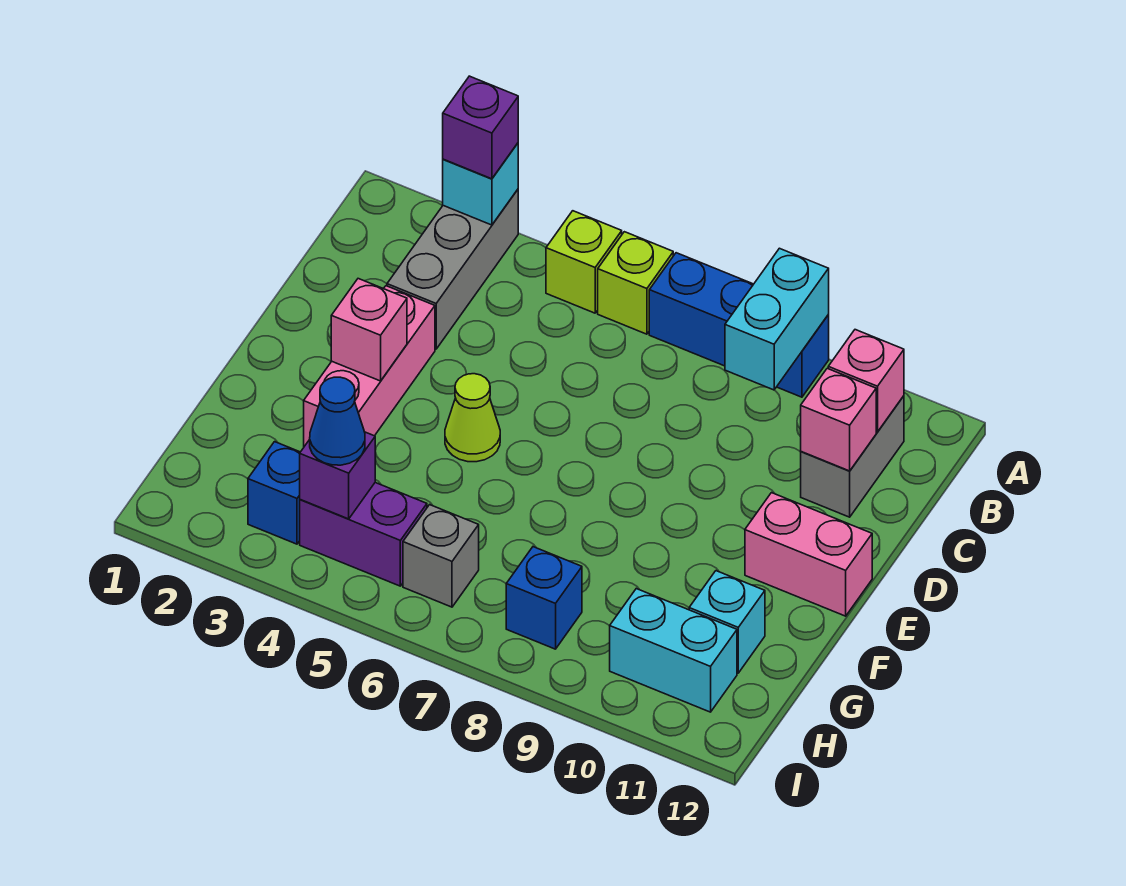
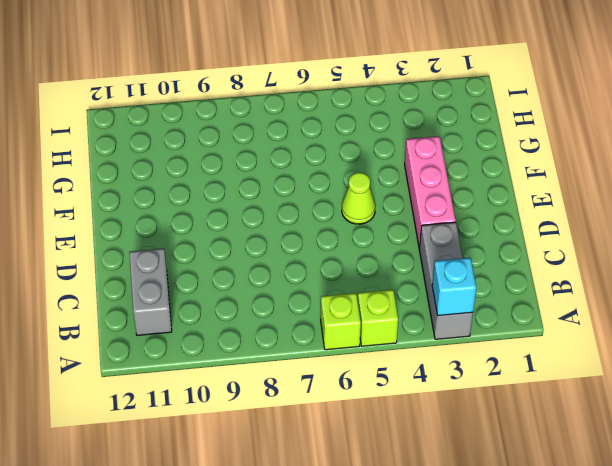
none -> blue 1x3 brick [649,253,829,397]
none -> pink 1x2 brick [745,493,872,616]
none -> cyan 1x1 brick [689,571,765,673]

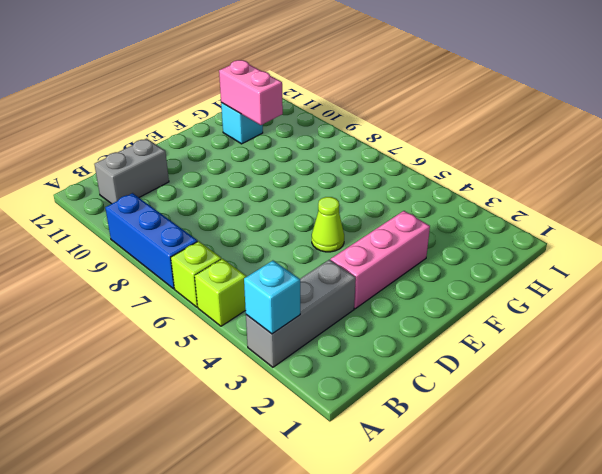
pink 1x2 brick [219,60,283,125] -> pink 1x2 brick moved to [745,493,872,616]
none -> blue 1x1 brick [248,442,300,544]
none -> purple 1x2 brick [300,483,427,586]
none -> grey 1x1 brick [403,505,479,607]

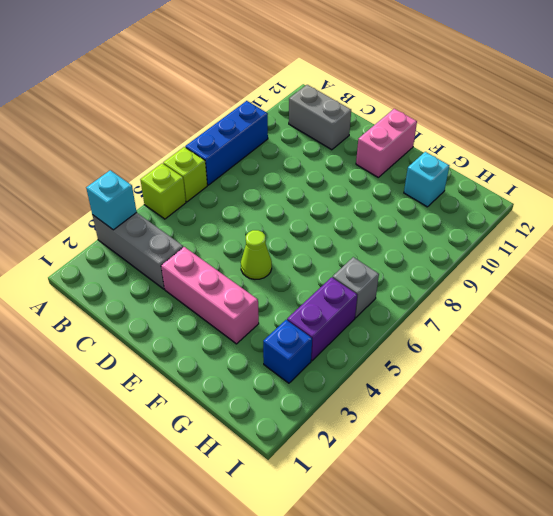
none -> blue 1x1 brick [506,547,582,649]
none -> cyan 1x2 brick [610,589,737,712]
none -> cyan 1x2 brick [725,248,829,390]

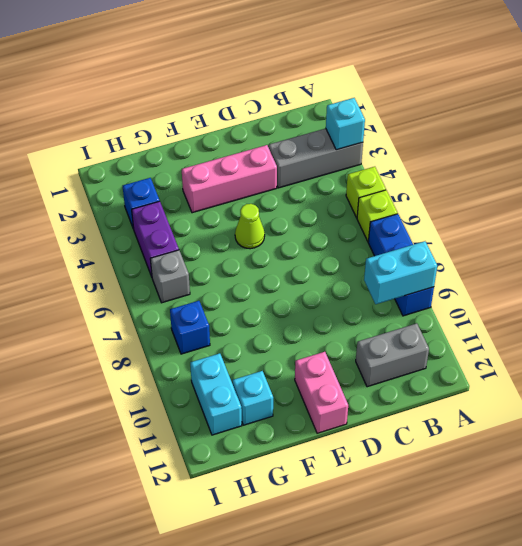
none -> pink 1x1 brick [828,330,904,432]
none -> pink 1x1 brick [801,368,876,471]
none -> pink 1x1 brick [331,279,407,381]

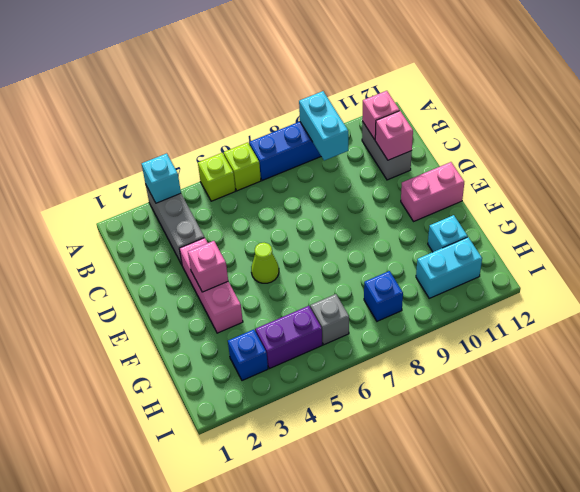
none -> purple 1x1 brick [300,432,375,519]
none -> purple 1x1 brick [443,76,518,179]
none -> blue 1x1 cone [310,377,365,465]

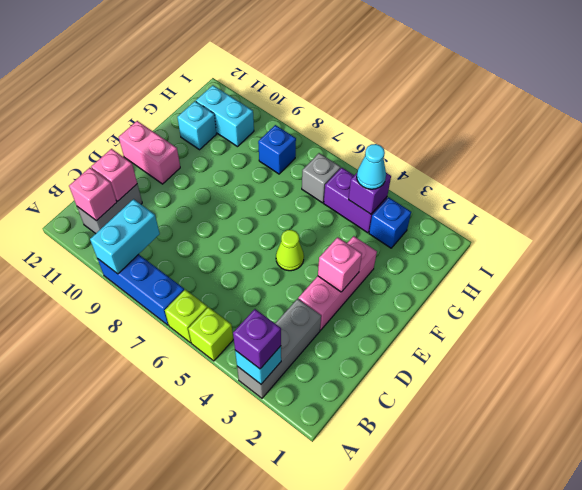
cyan 1x1 cone [357,144,386,189] -> blue 1x1 cone [310,377,365,465]

